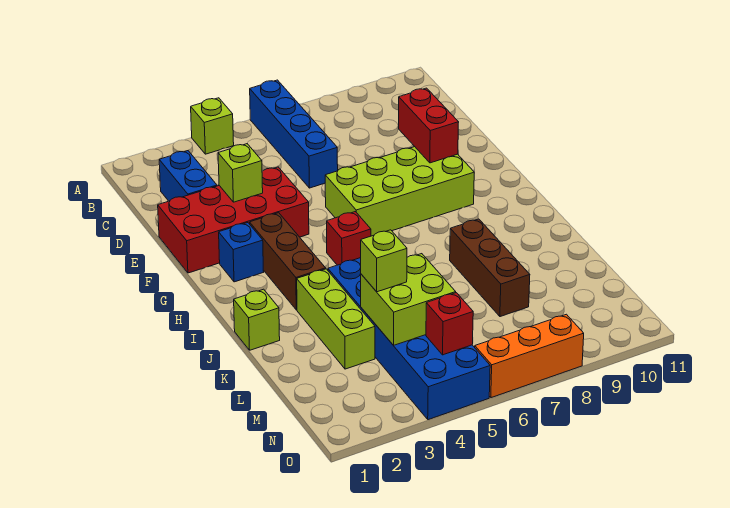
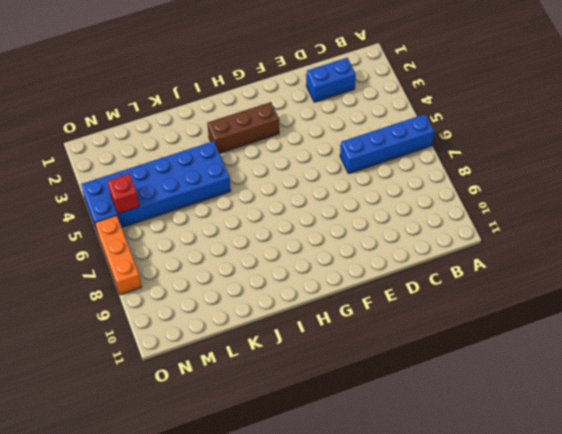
none -> lime 1x1 brick [191,98,234,154]
none -> red 2x4 brick [158,167,309,273]
none -> lime 2x4 brick [325,147,474,236]

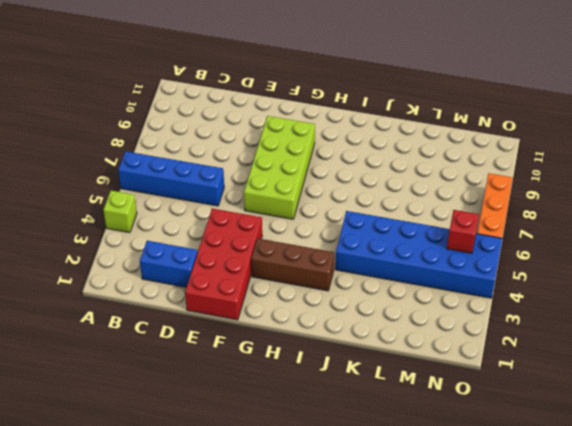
none -> blue 1x1 brick [219,223,263,282]
none -> red 1x1 brick [327,212,371,265]
none -> lime 1x1 brick [234,289,280,350]

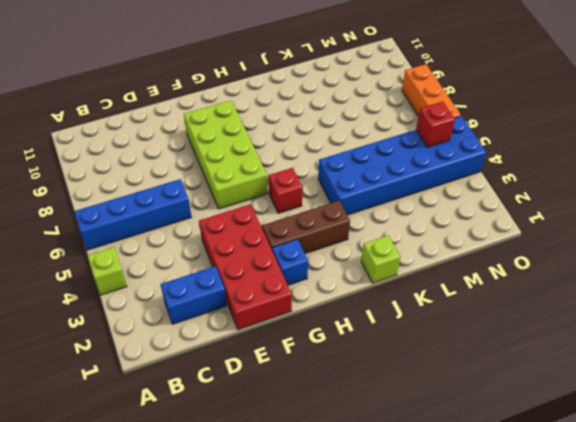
none -> lime 1x3 brick [297,269,375,369]
none -> brown 1x3 brick [450,219,530,317]
none -> lime 1x1 brick [218,144,263,202]

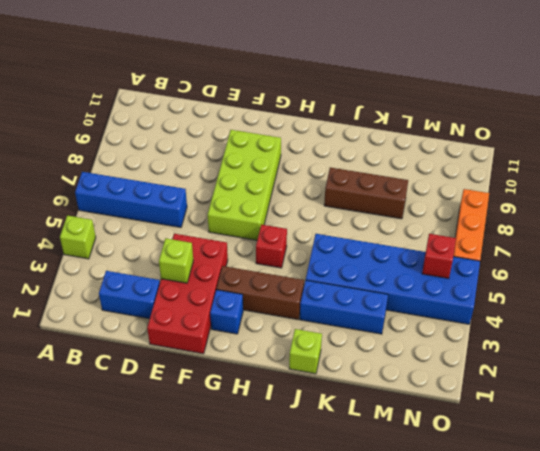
blue 1x3 brick [300,280,388,334] -> lime 1x3 brick [297,269,375,369]
none -> red 1x2 brick [399,88,459,163]
none -> lime 2x2 brick [361,254,456,345]
none -> lime 1x1 brick [361,230,407,292]

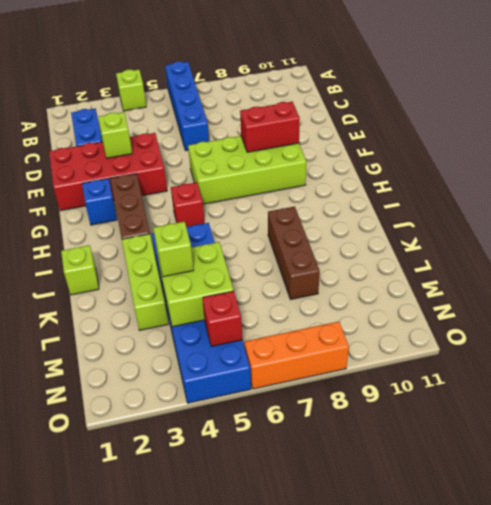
red 1x2 brick [240,102,300,152] -> red 1x2 brick turned to [399,88,459,163]

